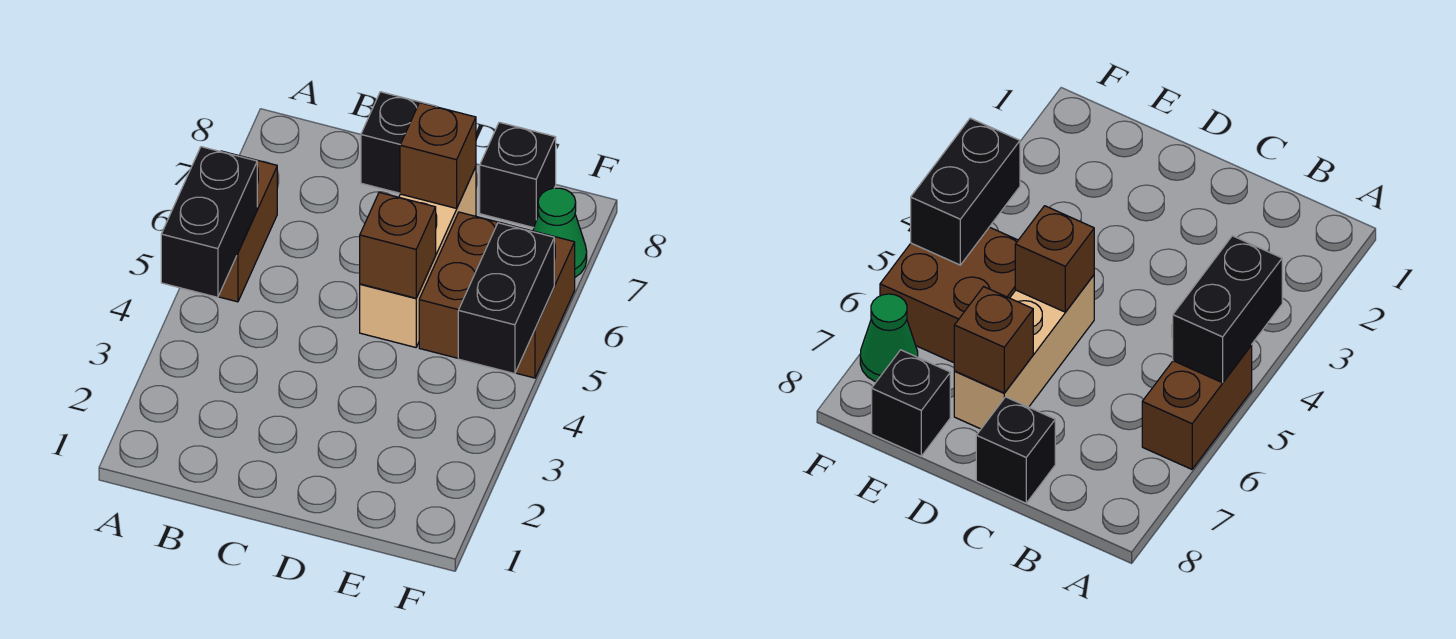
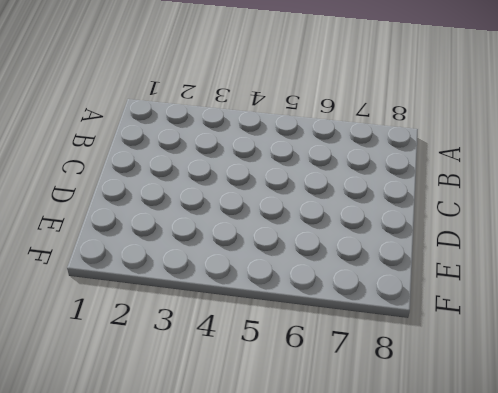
none -> brown 1x2 brick [218,151,277,302]
none -> black 1x1 brick [361,92,436,193]

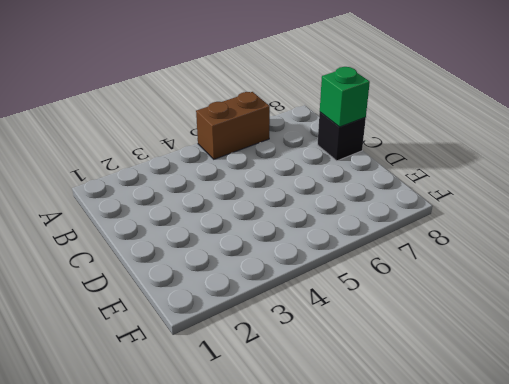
green 1x1 brick [320,67,370,127] -> none
none -> tan 1x3 brick [360,167,476,347]
none -> brown 2x2 brick [419,212,575,378]

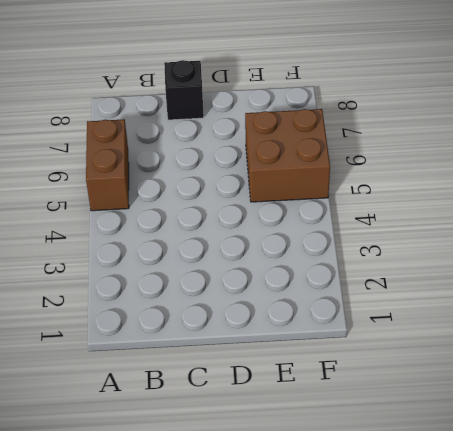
none -> tan 1x3 brick [360,167,476,347]
none -> black 1x1 brick [480,122,556,228]

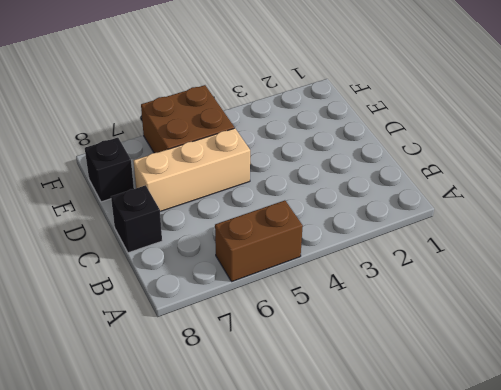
none -> green 1x1 cone [533,188,587,277]
none -> black 1x2 brick [161,147,257,297]

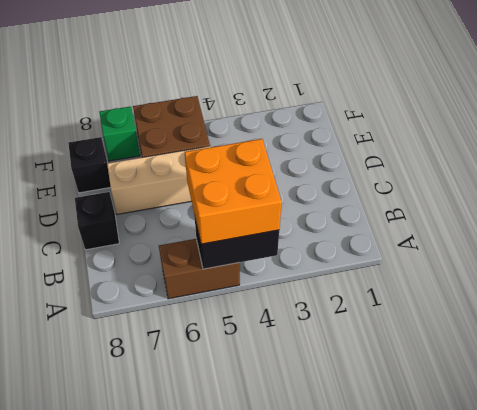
orange 2x2 brick [185,139,282,244] -> none
green 1x1 brick [100,107,140,161] -> green 1x1 cone [533,188,587,277]
none -> brown 1x1 brick [360,192,436,298]
none -> brown 1x1 brick [400,103,476,208]

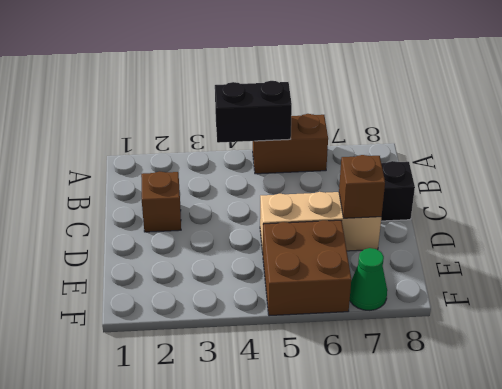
brown 1x1 brick [141,171,181,232] -> brown 1x1 brick moved to [360,192,436,298]
none -> black 1x1 brick [480,122,556,228]
none -> black 1x2 brick [458,223,554,374]

